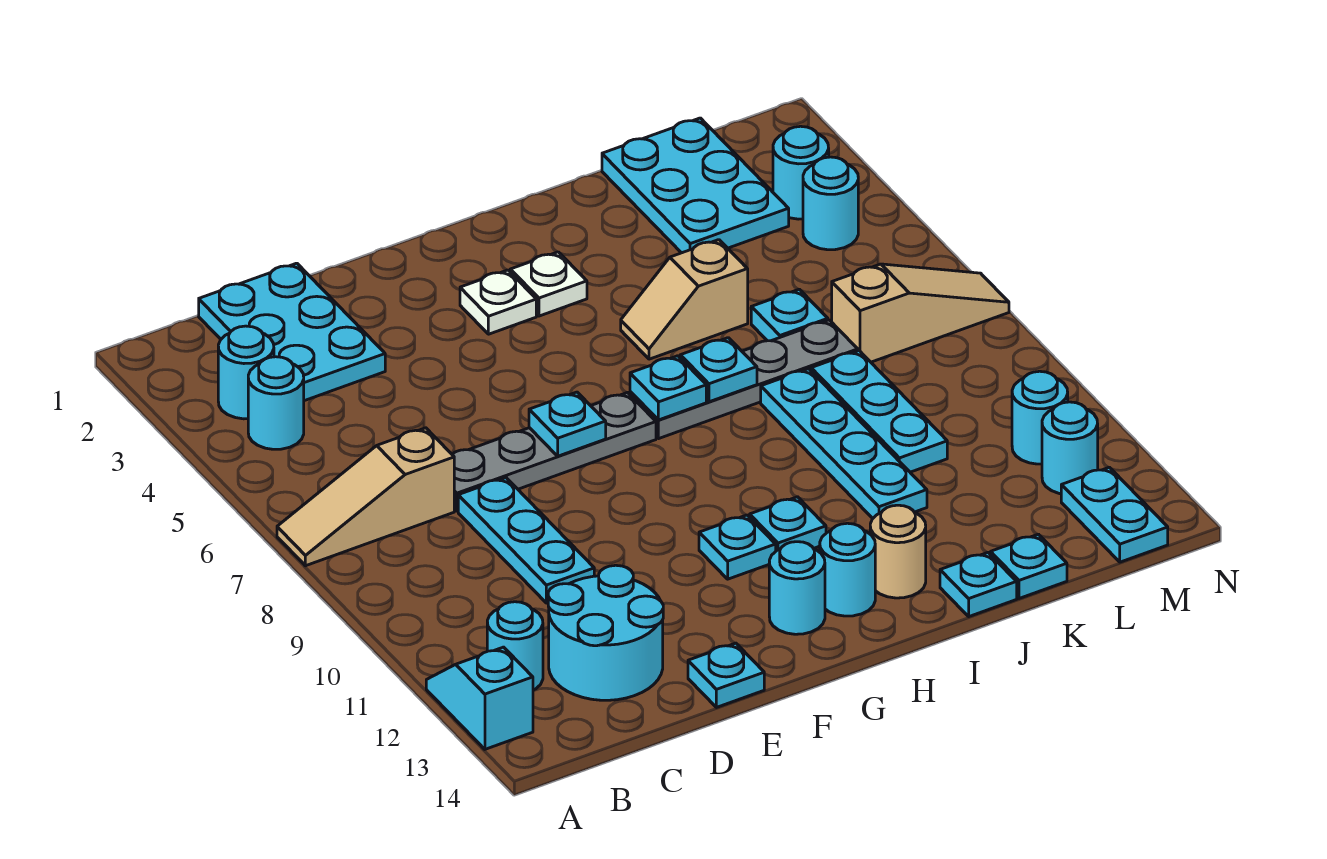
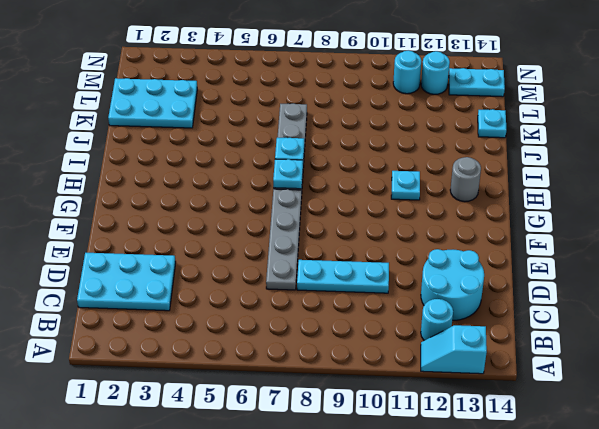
grey 1x1 round brick [450,157,481,202] -> cyan 1x1 round brick [820,523,875,616]
none -> tan 1x3 slope [277,428,454,566]
none -> cyan 1x1 round brick [218,326,274,419]
none -> cyan 1x1 round brick [248,357,304,449]
none -> cyan 1x1 plate [688,643,764,707]

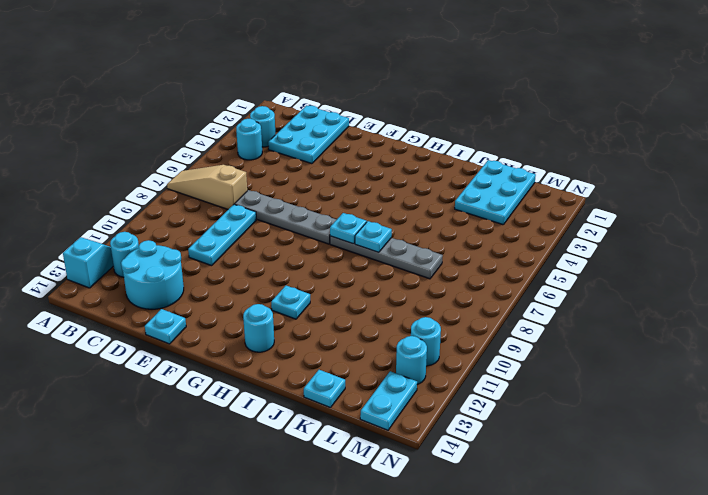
none -> white 1x1 plate [460,270,536,334]
none -> cyan 1x1 plate [699,515,776,579]
none -> cyan 1x1 round brick [769,542,825,634]
none -> white 1x1 plate [510,252,587,316]

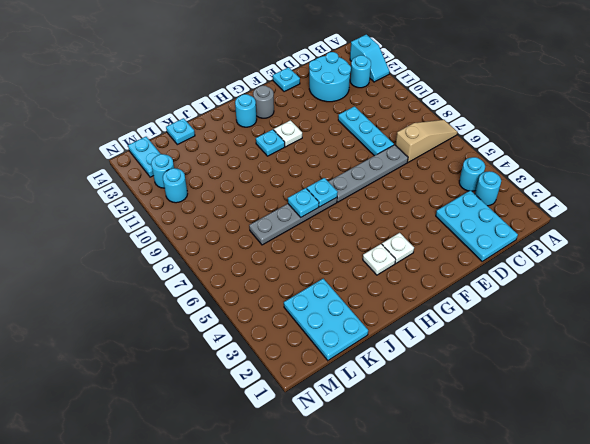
white 1x1 plate [274,120,302,147] -> cyan 1x1 plate [699,515,776,579]
grey 1x1 round brick [253,85,274,118] -> cyan 1x1 round brick [769,542,825,634]
none -> tan 1x2 slope [621,240,748,359]
none -> tan 1x1 round brick [870,505,926,598]
none -> cyan 1x4 plate [761,369,927,518]
none -> cyan 1x1 plate [940,553,1017,616]

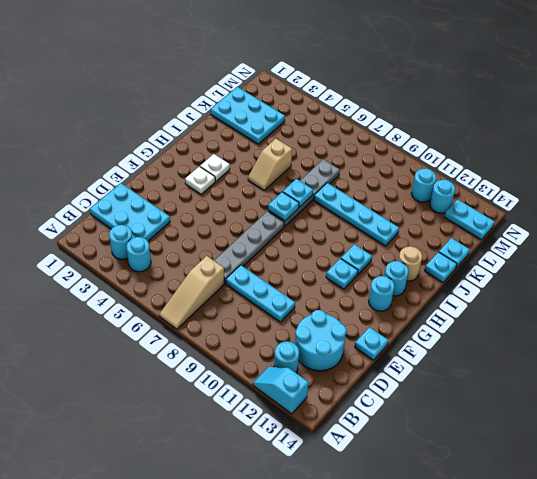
none -> cyan 1x1 plate [751,289,828,341]
none -> cyan 1x3 plate [811,351,947,472]
none -> tan 1x3 slope [832,264,1009,362]
none -> cyan 1x1 round brick [773,126,829,219]

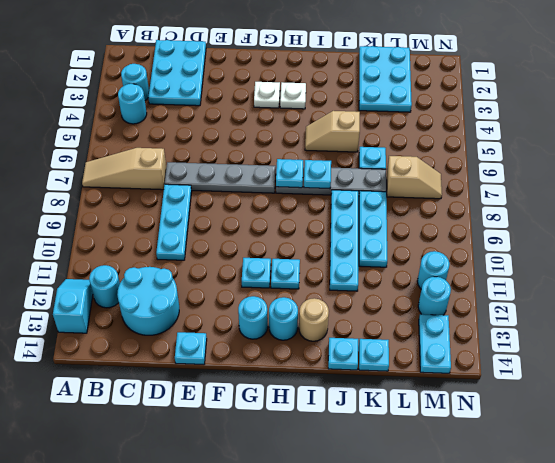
tan 1x2 slope [387,156,442,199] -> tan 1x3 slope [832,264,1009,362]
none -> cyan 1x1 round brick [773,126,829,219]
none -> cyan 1x1 round brick [803,157,858,250]
none -> cyan 1x1 plate [529,392,606,456]

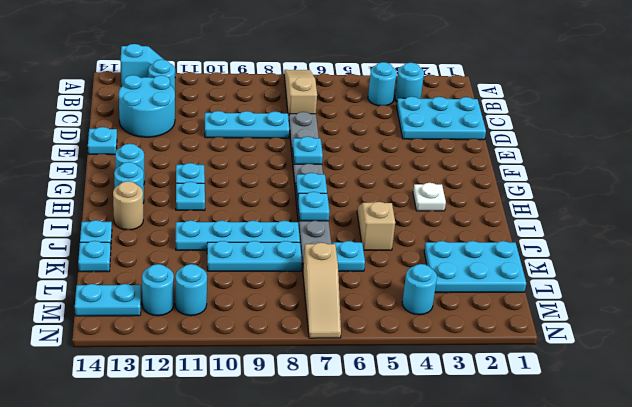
none -> white 1x1 plate [460,270,536,334]
none -> cyan 1x1 round brick [773,126,829,219]

